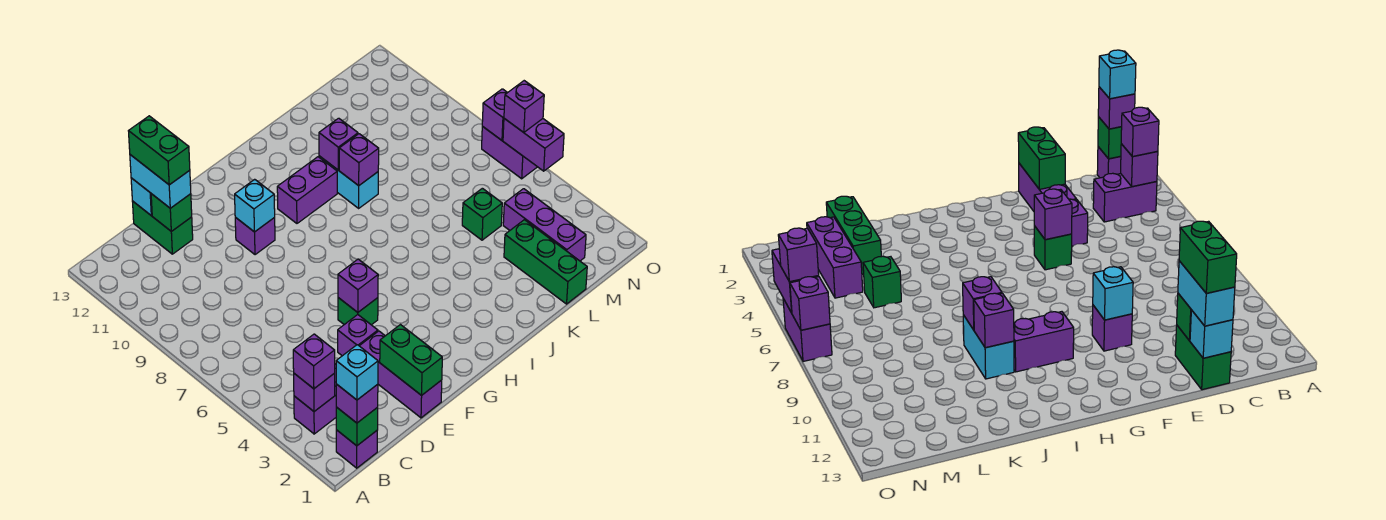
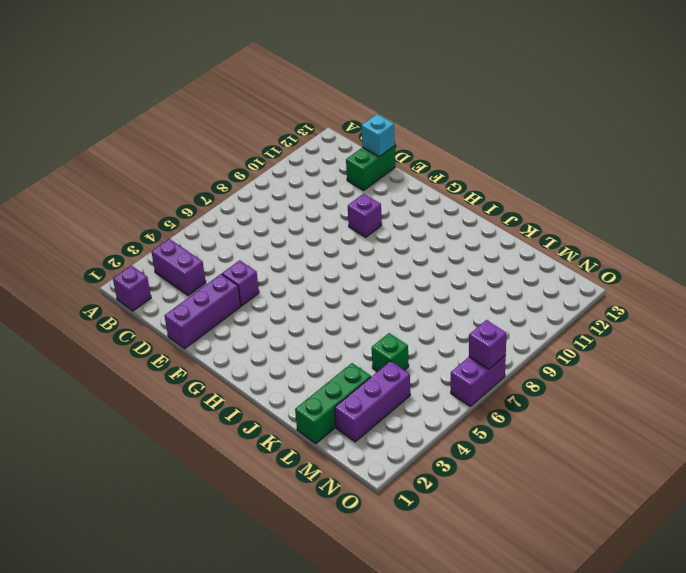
none -> green 1x1 brick [338,298,378,325]
none -> purple 1x2 brick [277,157,337,223]
none -> cyan 1x2 brick [319,156,378,208]
none -> green 1x1 brick [336,407,378,446]

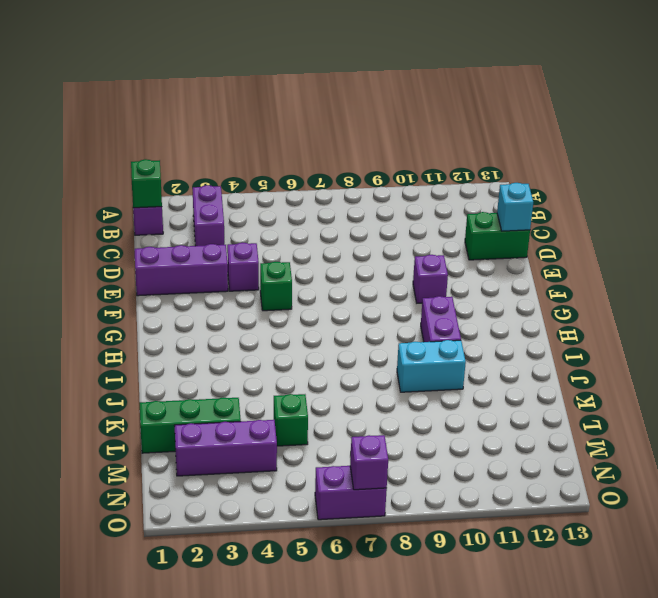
none -> purple 1x1 brick [294,373,335,411]
none -> green 1x1 brick [151,194,192,231]
none -> green 1x2 brick [380,325,442,395]
none -> purple 1x1 brick [338,259,378,312]

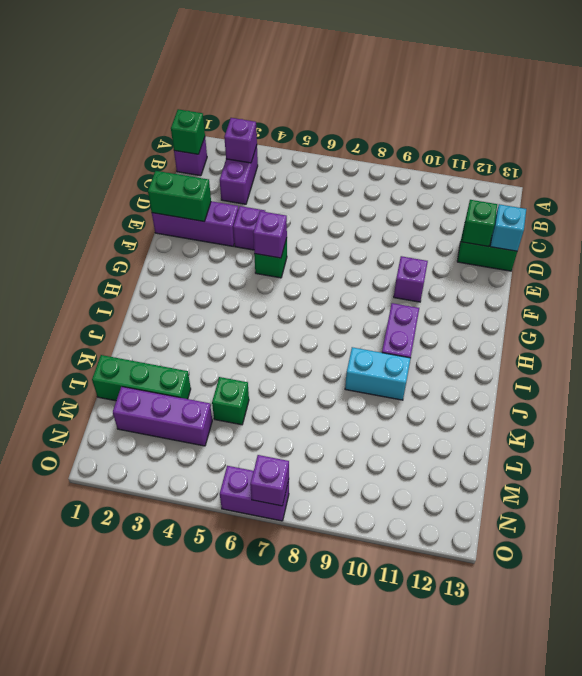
none -> cyan 1x1 brick [235,179,275,232]
none -> purple 1x1 brick [339,134,379,186]
none -> purple 1x1 brick [319,118,358,170]
none -> purple 1x2 brick [503,119,564,171]

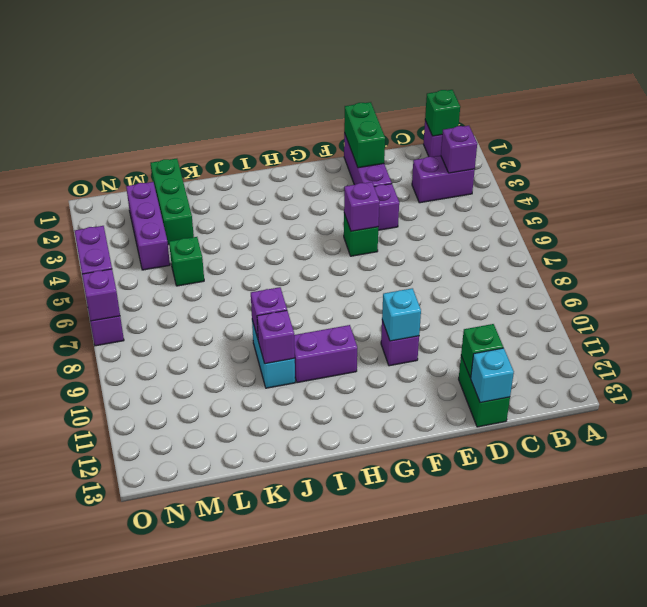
none -> purple 1x1 brick [336,384,378,423]
none -> purple 1x1 brick [293,334,335,389]
none -> cyan 1x2 brick [130,155,191,208]
none -> purple 1x1 brick [504,81,544,132]

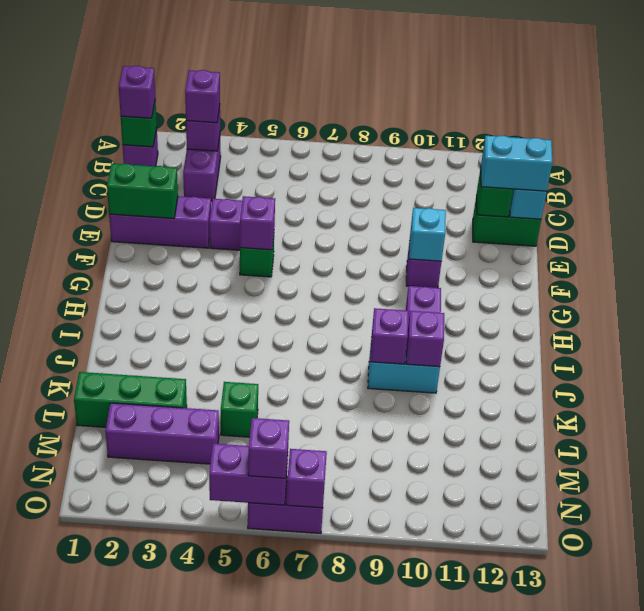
none -> cyan 1x1 brick [336,345,378,400]
none -> green 1x2 brick [129,116,190,185]

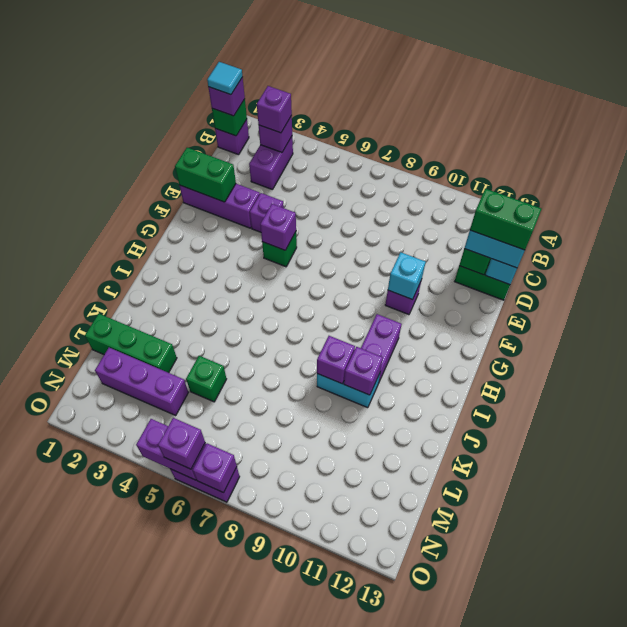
cyan 1x1 tile [207,62,243,95] -> cyan 1x1 brick [336,345,378,400]

